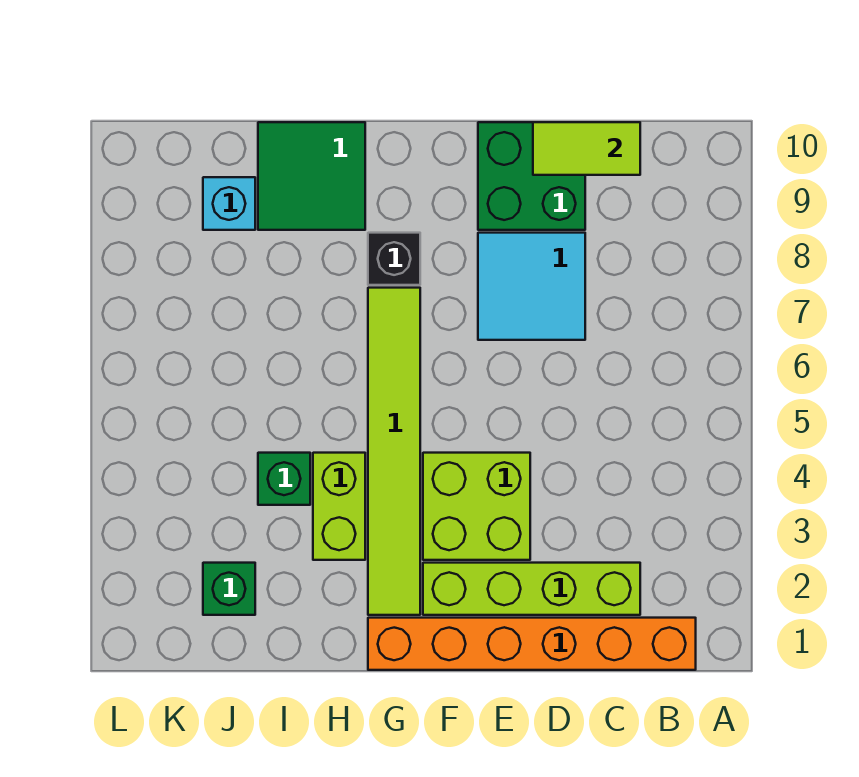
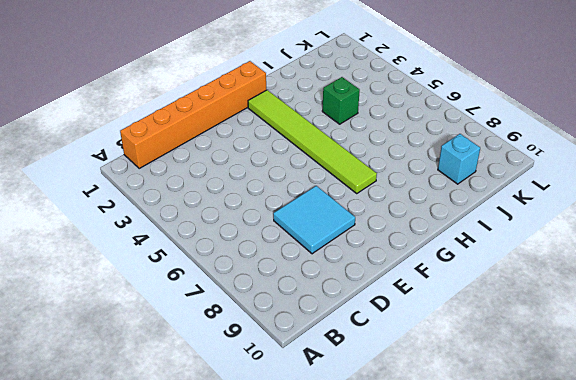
none -> lime 1x4 brick [423,563,640,615]
none -> green 2x2 brick [478,122,585,230]
none -> lime 2x2 brick [423,453,530,560]

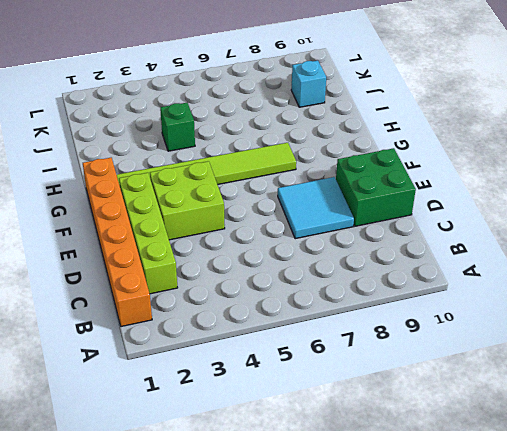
none -> black 1x1 brick [368,233,420,285]
none -> lime 1x2 brick [313,453,365,560]
none -> green 2x2 tile [258,122,365,230]

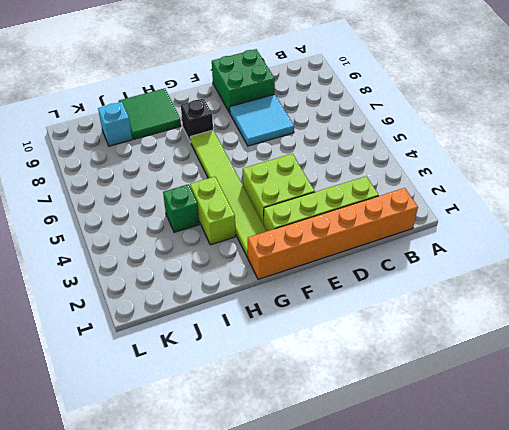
none -> green 1x1 brick [203,563,255,615]
none -> lime 1x2 tile [533,122,640,175]

